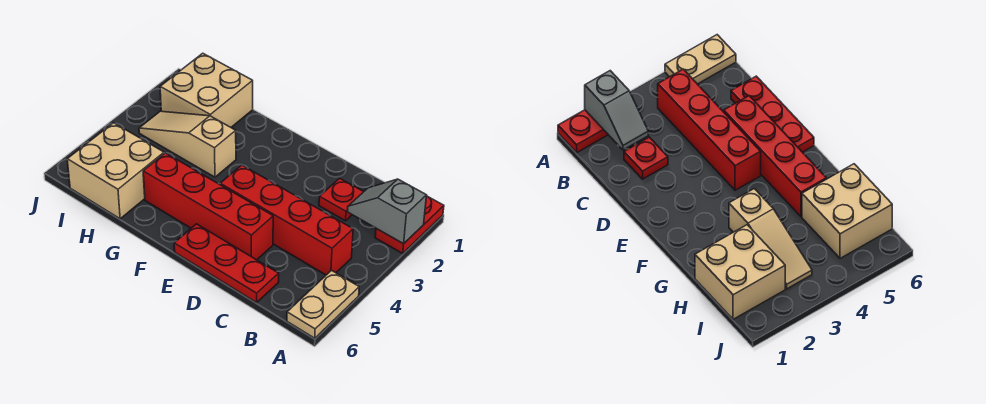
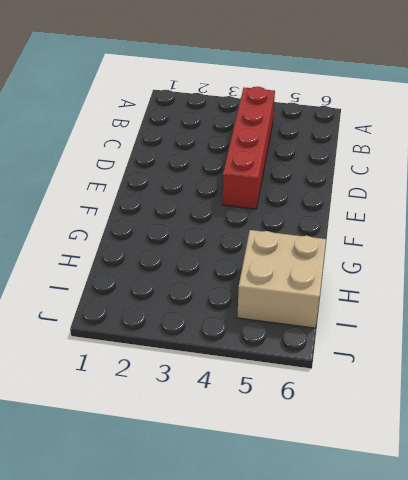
none -> red 1x2 plate [375,196,444,253]
none -> tan 1x2 plate [287,270,359,338]

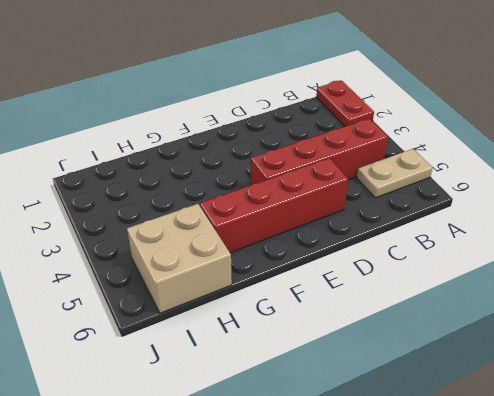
tan 1x2 plate [357,149,432,198] -> tan 1x2 plate turned to [287,270,359,338]
none -> red 1x1 plate [319,178,363,221]
none -> red 1x3 plate [174,224,279,303]

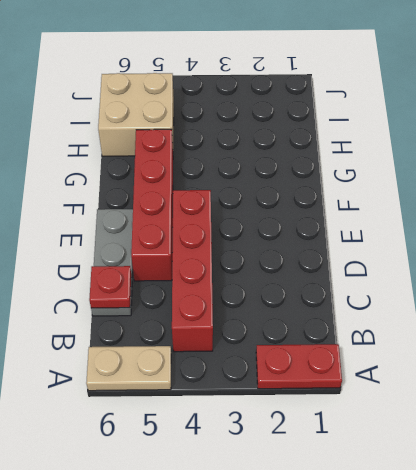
grey 1x3 plate [91,209,133,316] -> red 1x3 plate [174,224,279,303]
red 1x1 plate [89,266,131,308] -> red 1x1 plate moved to [319,178,363,221]
none -> tan 1x3 slope [139,111,236,177]
none -> tan 2x2 brick [160,53,253,127]

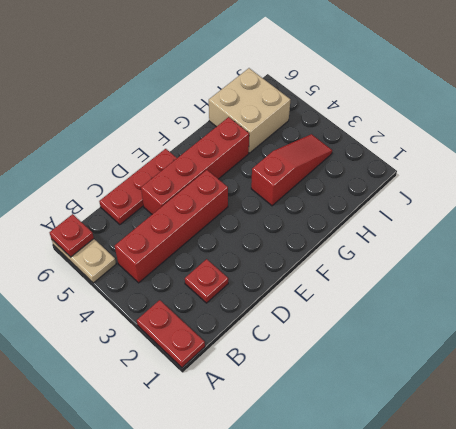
red 1x1 plate [49,214,94,257] -> none
red 1x3 slope [251,134,332,206] -> tan 1x3 slope [139,111,236,177]
none -> tan 2x2 brick [160,53,253,127]
none -> grey 1x2 slope [347,179,427,244]

